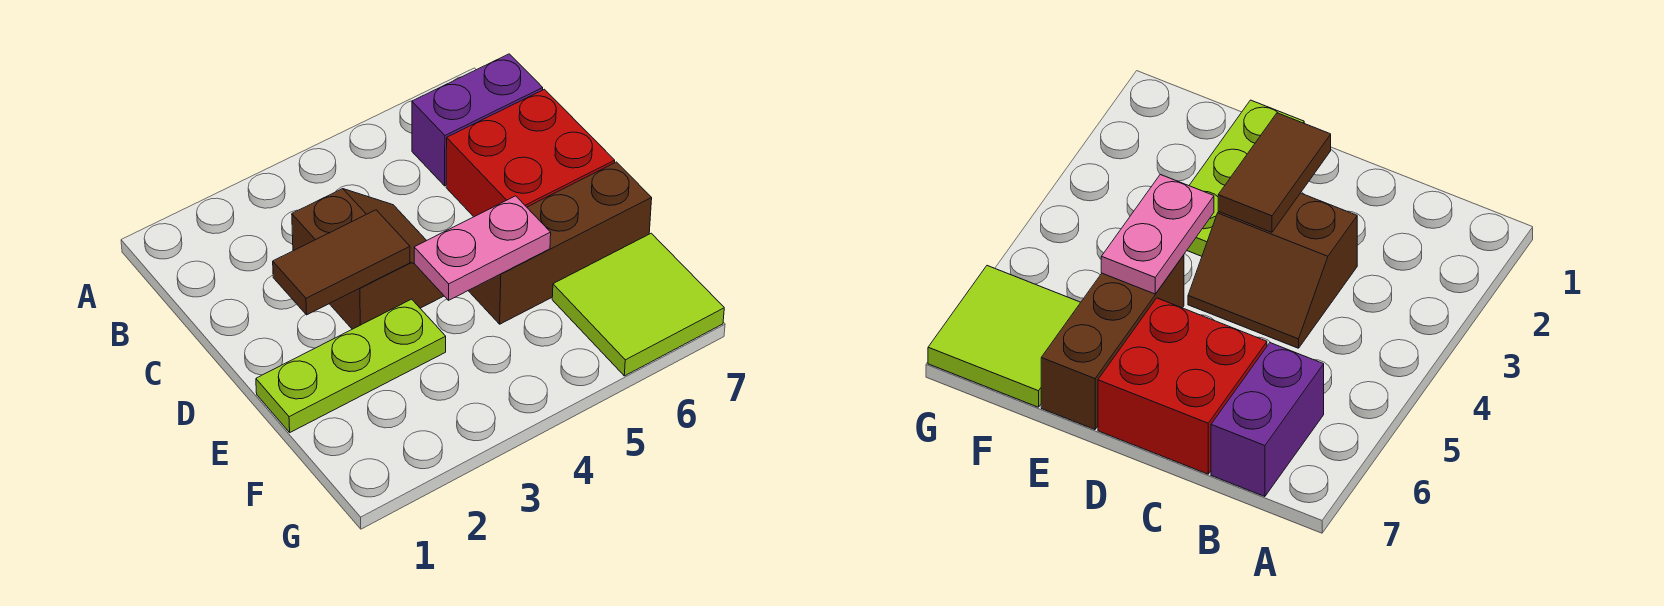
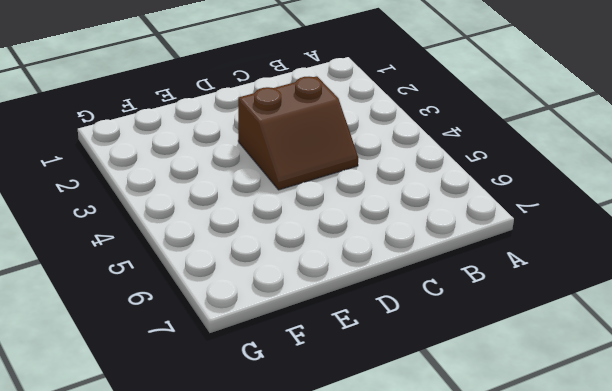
none -> purple 1x2 brick [412,54,543,186]
none -> red 2x2 brick [446,89,615,217]

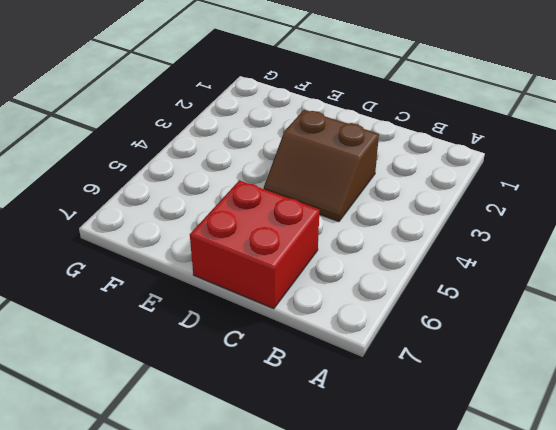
none -> purple 1x2 brick [412,54,543,186]
none -> lime 1x3 plate [256,299,446,432]

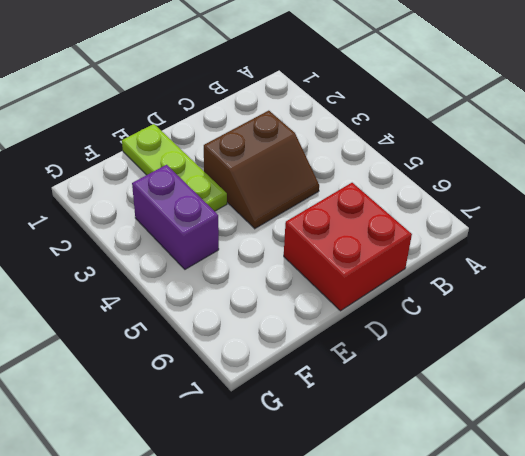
purple 1x2 brick [132,165,219,269] -> purple 1x2 brick moved to [412,54,543,186]
none -> brown 1x3 brick [468,162,652,324]
none -> lime 2x2 tile [552,233,724,376]

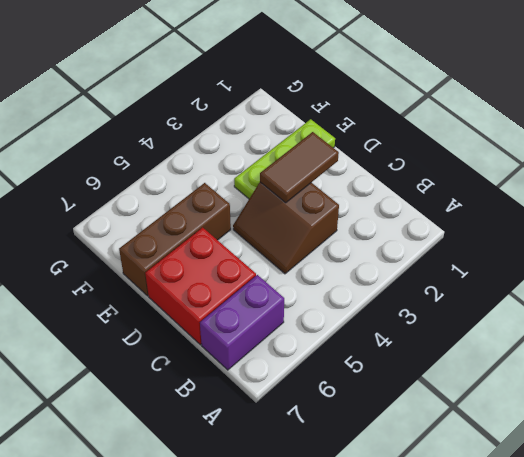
none -> lime 2x2 tile [552,233,724,376]
none -> pink 1x2 plate [414,196,551,300]

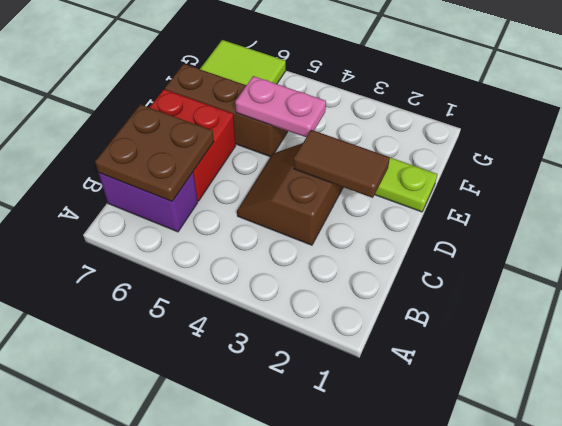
brown 2x2 plate [95,104,214,201] -> none

